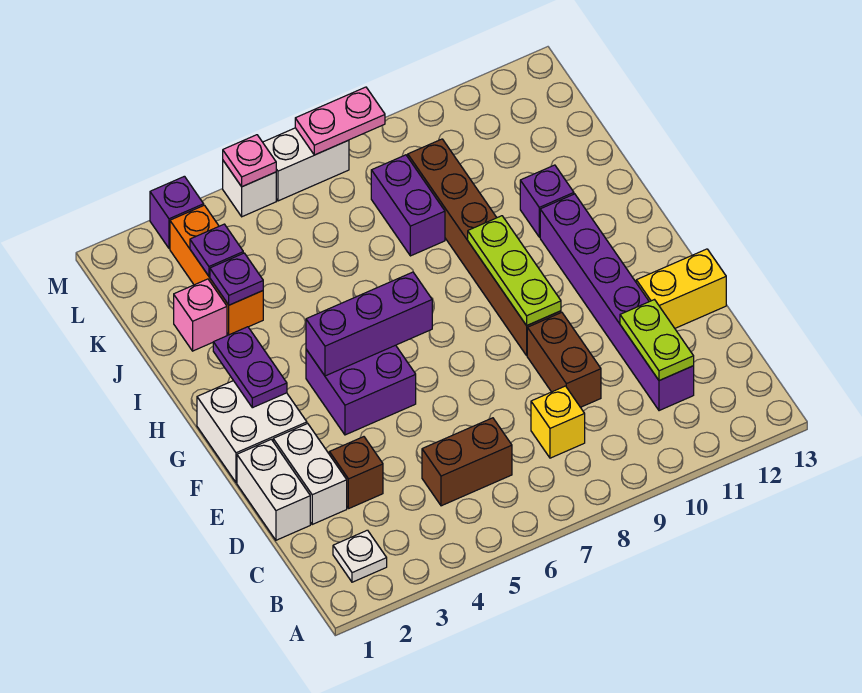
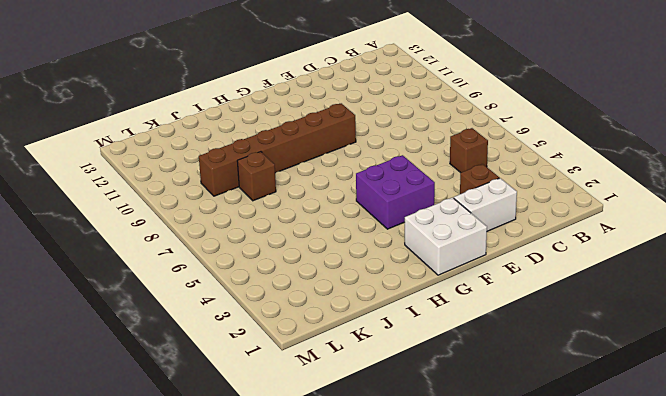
brown 1x1 brick [450,128,488,173] -> brown 1x2 brick [422,418,512,506]
brown 1x1 brick [237,152,276,201] -> purple 1x2 brick [371,155,445,256]
none -> white 1x1 plate [333,530,387,582]
none -> yellow 1x1 brick [531,386,585,458]
none -> purple 1x6 brick [540,194,694,411]

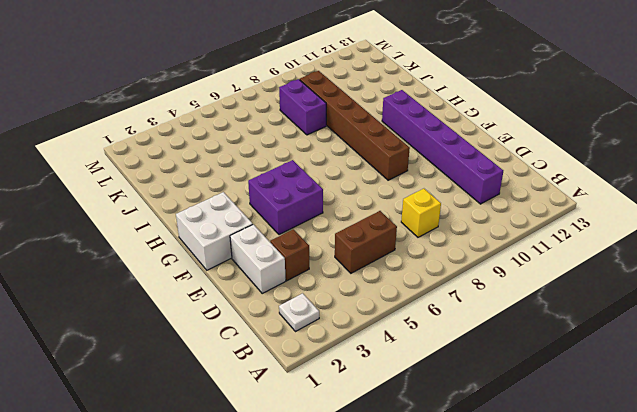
none -> white 1x2 brick [237,439,310,540]
none -> brown 1x2 brick [527,312,601,407]
none -> yellow 1x2 brick [636,249,726,328]

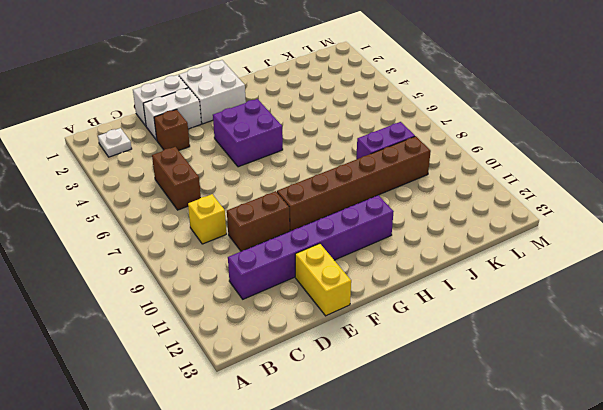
none -> purple 1x1 brick [520,165,574,237]
none -> pink 1x1 brick [174,279,227,351]
none -> orange 1x3 brick [170,205,263,335]

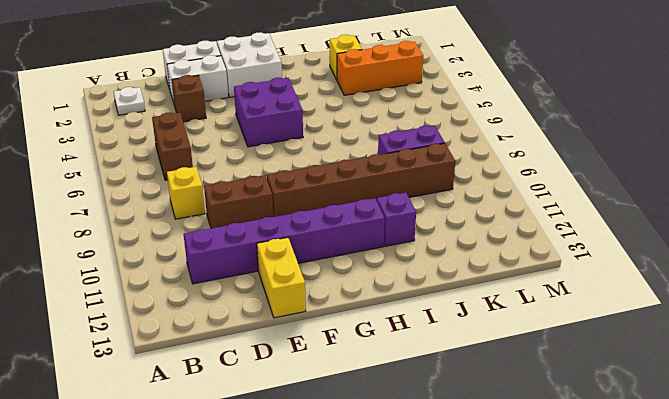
yellow 1x1 brick [330,35,362,80] -> pink 1x1 brick [174,279,227,351]
none -> purple 1x1 brick [150,176,204,248]
none -> white 1x1 brick [223,161,276,217]
none -> white 1x2 brick [263,128,349,201]

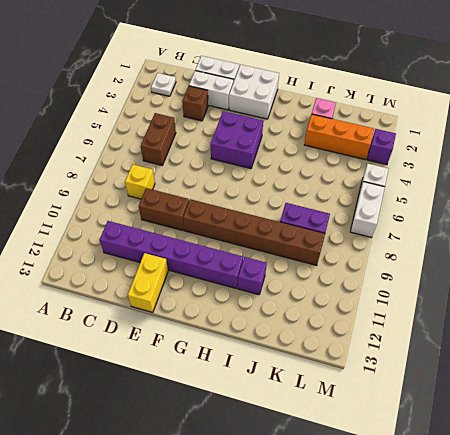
none -> lime 1x2 plate [620,300,694,381]
none -> lime 1x3 plate [468,216,561,326]
none -> purple 1x2 plate [213,327,287,408]

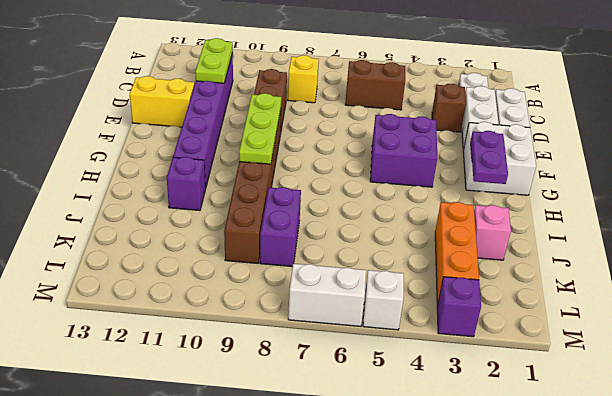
none -> purple 1x3 brick [306,272,432,376]
none -> purple 1x1 plate [210,253,263,305]
none -> purple 1x1 plate [190,224,243,276]

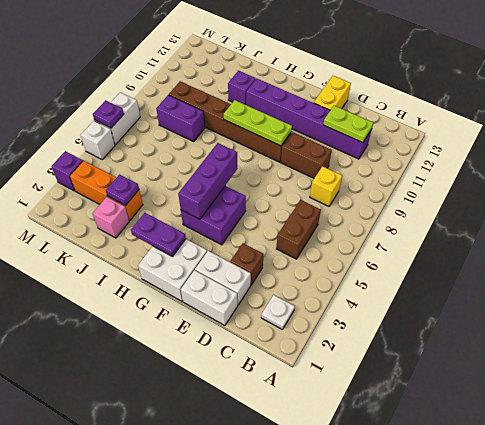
purple 1x1 plate [93,100,124,128] -> purple 1x1 plate moved to [190,224,243,276]
none -> pink 1x1 plate [223,135,276,187]
none -> pink 1x2 plate [295,87,385,155]

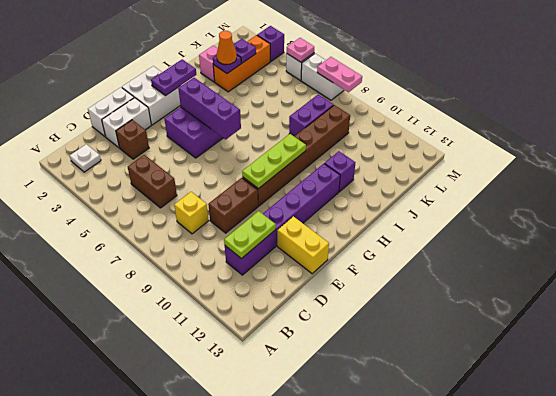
orange 1x1 cone [217,31,237,65] -> none

